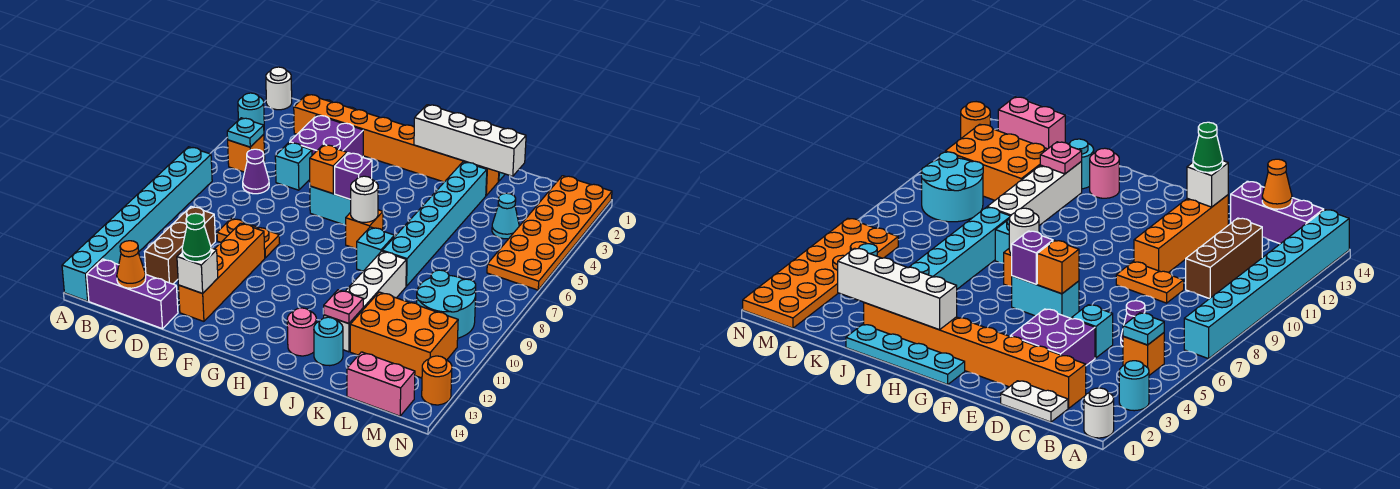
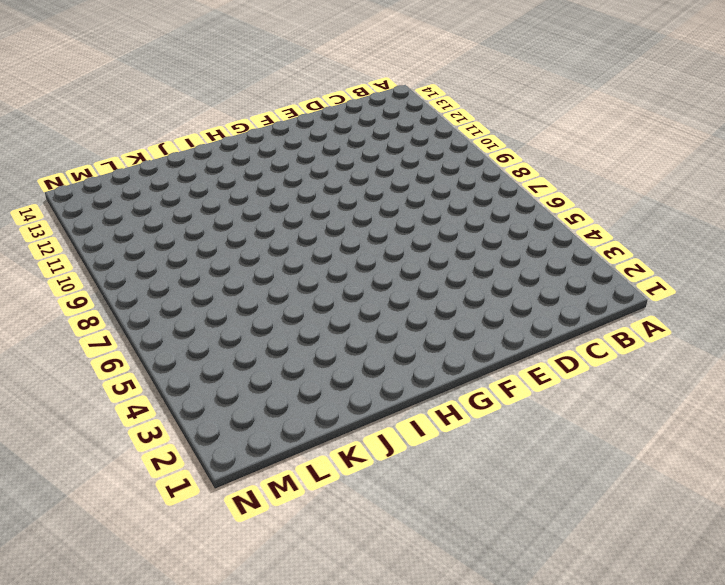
none -> white 1x1 round brick [266,67,292,110]
none -> cyan 1x1 round brick [238,93,264,125]
none -> cyan 1x8 brick [62,147,212,301]
none -> orange 1x1 brick [228,134,265,172]

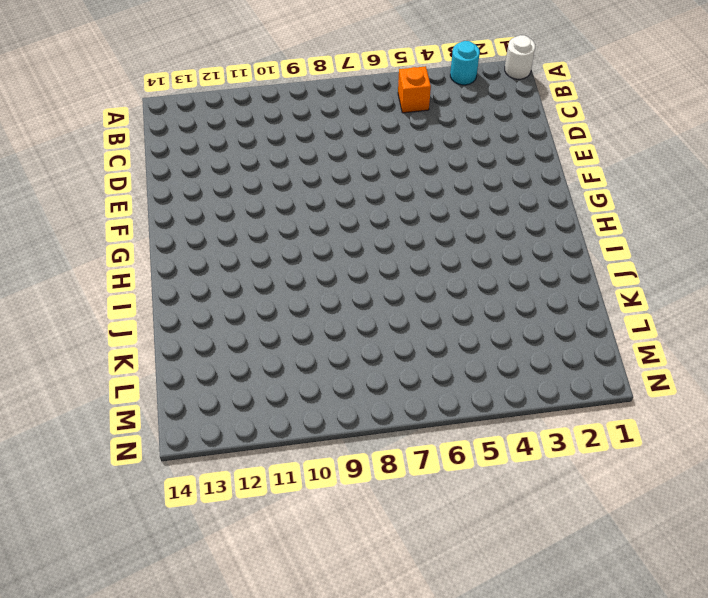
none -> cyan 1x8 brick [62,147,212,301]
none -> purple 1x3 brick [87,259,178,329]
none -> white 1x2 plate [1001,381,1068,422]
none -> orange 1x8 brick [294,94,499,195]

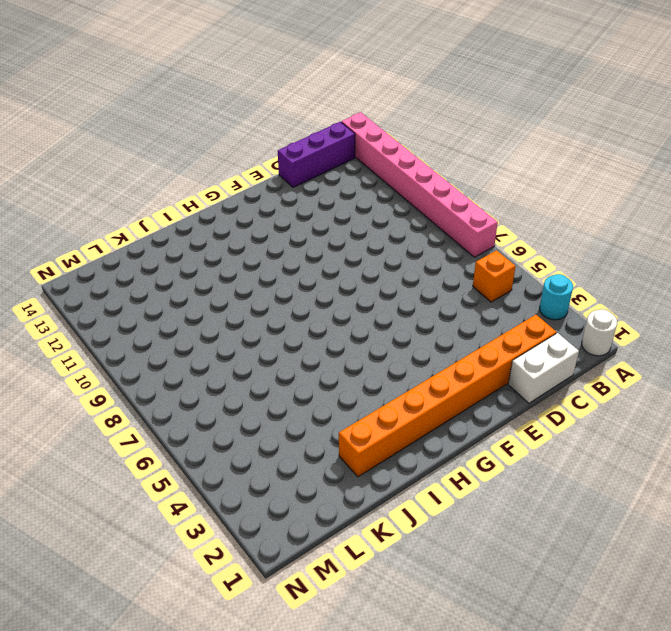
pink 1x8 brick [341,112,498,257] -> cyan 1x8 brick [62,147,212,301]
white 1x2 brick [508,333,579,403] -> white 1x2 plate [1001,381,1068,422]
none -> purple 1x1 cone [243,149,269,194]
none -> brown 1x3 brick [144,206,215,284]
none -> purple 2x2 brick [290,115,363,157]
none -> cyan 1x1 brick [275,142,312,190]

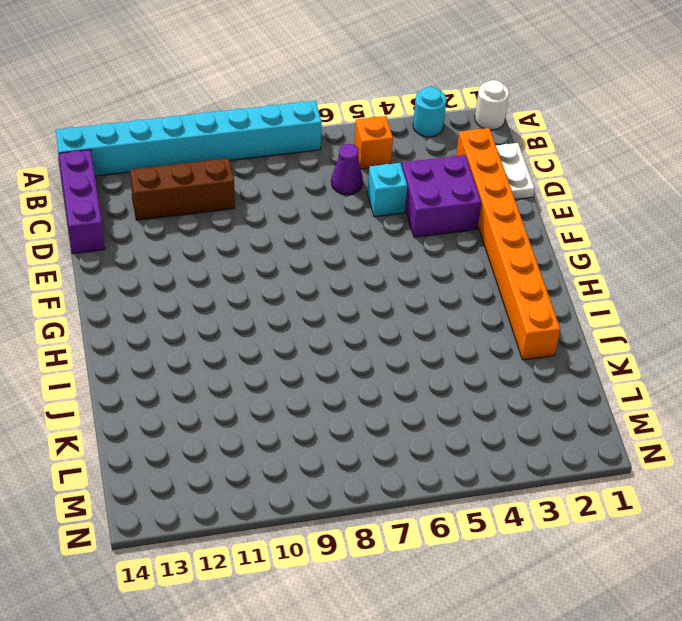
none -> orange 1x2 plate [217,218,280,258]
none -> orange 1x4 brick [178,223,265,321]
none -> cyan 1x2 brick [310,186,351,225]
none -> cyan 1x4 plate [846,324,965,384]

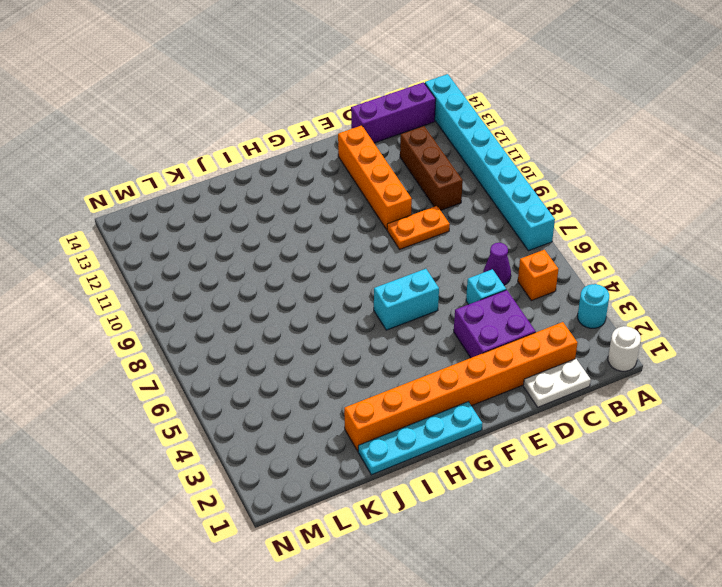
none -> orange 1x1 brick [345,210,383,249]
none -> cyan 1x1 brick [357,227,395,271]
none -> pink 1x1 round brick [287,308,316,356]
none -> cyan 1x6 brick [382,162,487,286]

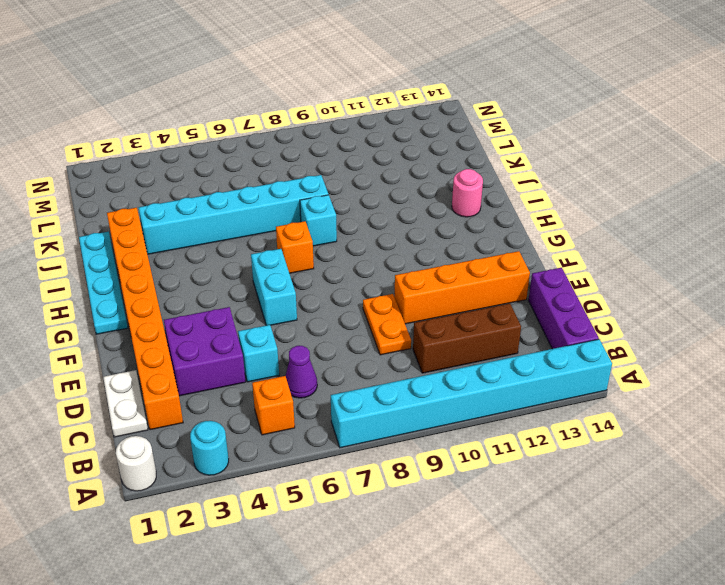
none -> white 1x4 brick [324,251,406,352]
none -> cyan 1x1 round brick [314,317,343,366]
none -> orange 2x3 brick [350,292,458,378]
none -> cyan 1x1 cone [492,193,519,239]

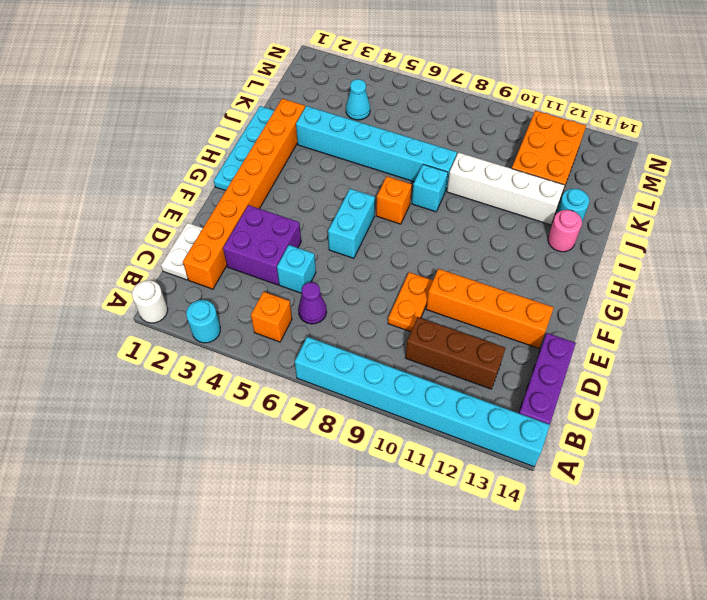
none -> cyan 2x2 round brick [417,270,476,338]
none -> pink 1x2 brick [347,352,415,416]
none -> orange 2x6 plate [487,176,612,290]
none -> orange 1x1 round brick [422,356,452,405]

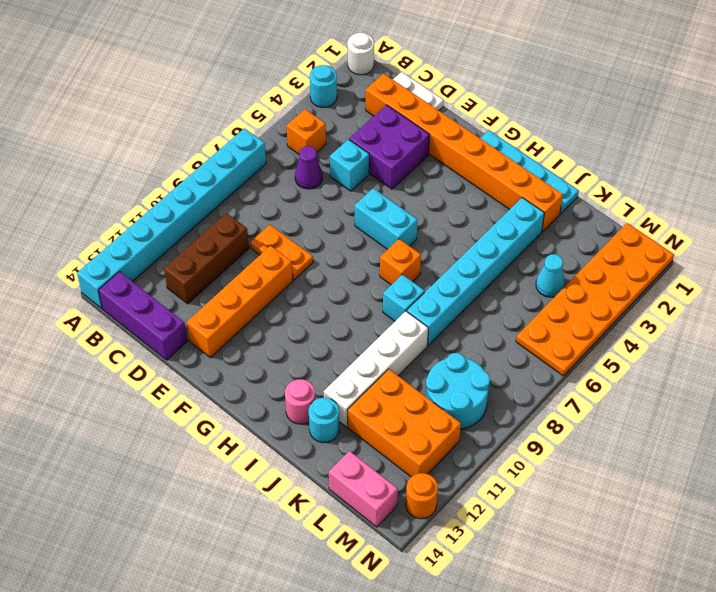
none -> cyan 1x1 plate [227,118,264,147]
none -> orange 1x1 cone [117,241,146,288]
none -> white 1x1 brick [177,248,218,293]
none -> orange 1x1 brick [310,145,347,194]

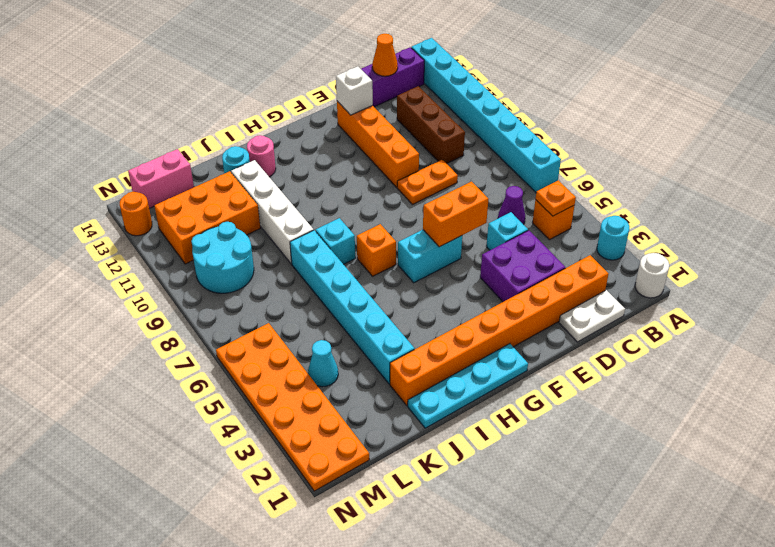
orange 1x1 plate [535,180,576,216] -> cyan 1x1 plate [227,118,264,147]
orange 1x2 brick [423,182,488,247] -> orange 1x1 brick [310,145,347,194]
none -> purple 1x1 brick [335,153,372,199]
none -> white 1x4 brick [414,105,526,176]
none -> white 1x1 round brick [350,176,378,222]
none -> pink 1x1 plate [323,290,363,324]

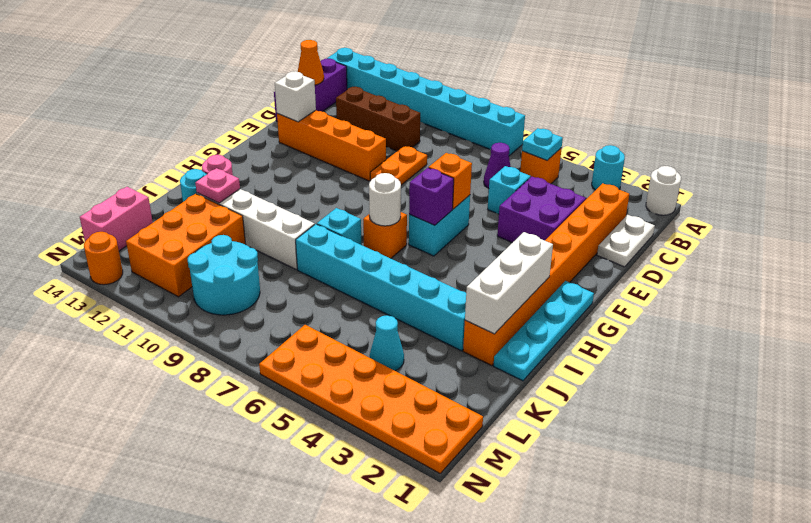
white 1x3 brick [465,232,553,334] -> white 1x4 brick [414,105,526,176]
none -> green 1x1 cone [182,213,211,262]

